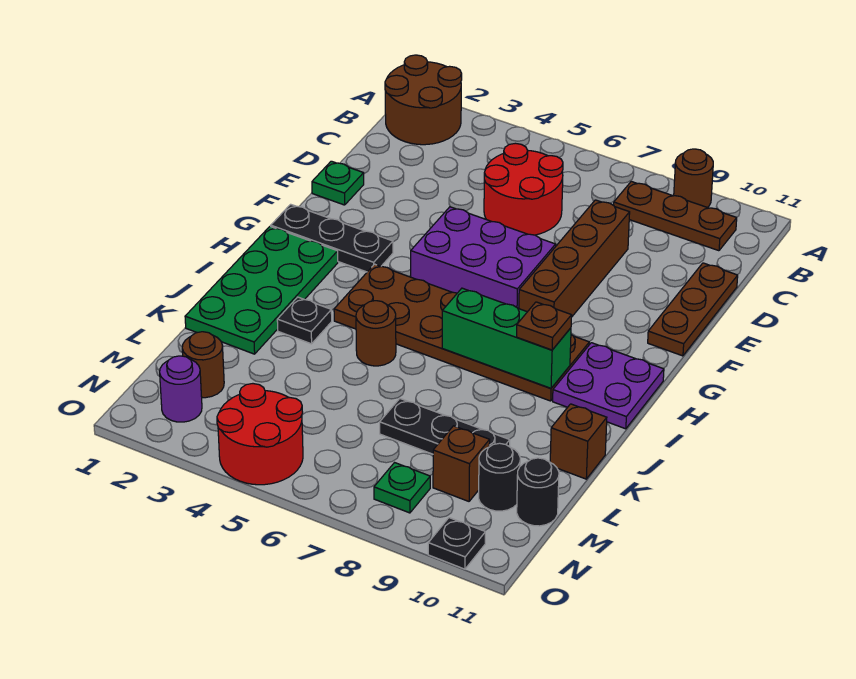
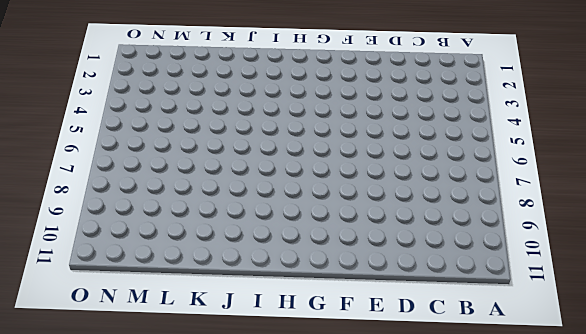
none -> brown 2x2 round brick [385,55,462,145]
none -> brown 1x1 round brick [674,149,713,207]
none -> brown 1x3 plate [614,181,737,251]

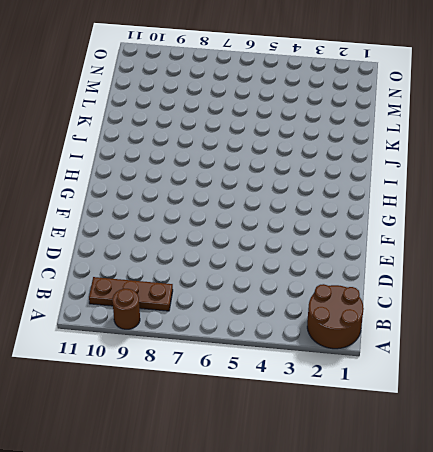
none -> red 2x2 round brick [484,143,563,235]
none -> brown 1x4 brick [519,200,630,317]
none -> brown 1x3 plate [648,263,738,356]

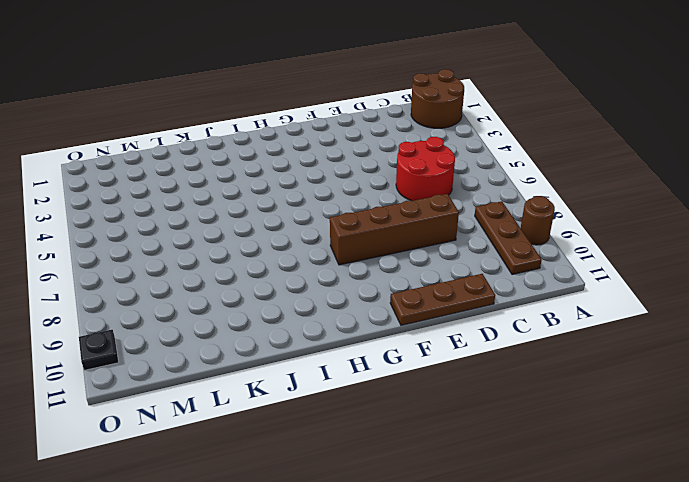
none -> green 1x1 plate [312,161,364,205]
none -> purple 2x3 brick [411,207,556,309]
none -> black 1x3 plate [271,204,393,272]

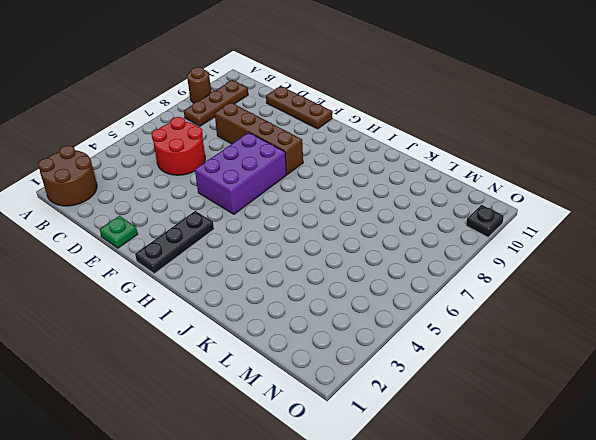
none -> green 2x4 plate [185,226,338,354]
none -> brown 2x6 plate [334,264,589,401]
none -> purple 2x2 plate [553,343,664,429]

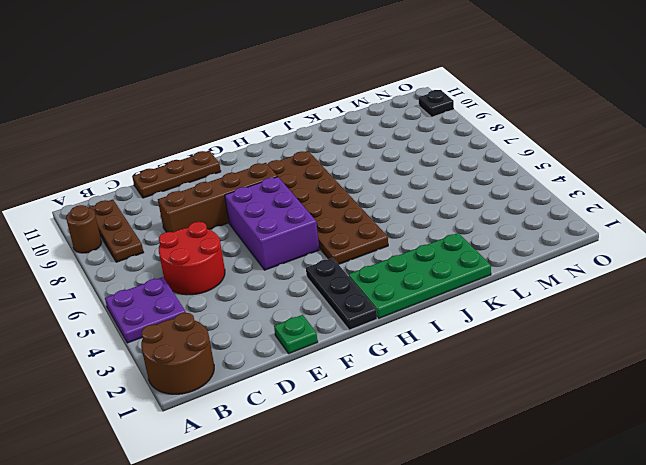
purple 2x2 plate [105,277,186,343] -> purple 2x2 plate moved to [553,343,664,429]
none -> black 1x1 plate [277,297,332,344]
none -> brown 1x1 round brick [356,301,396,366]
none -> brown 1x1 brick [550,404,607,479]

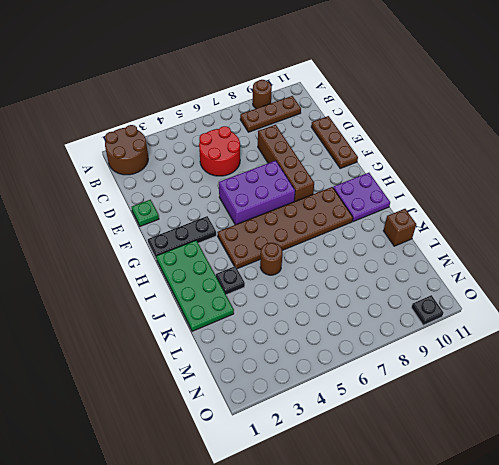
none -> black 1x3 plate [380,399,510,454]
none -> brown 1x1 round brick [182,332,224,398]
none -> brown 1x1 brick [433,426,490,501]

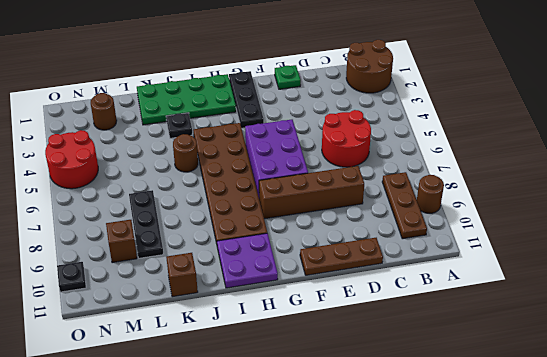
none -> black 1x1 round brick [479,443,520,511]
none -> black 1x1 round brick [517,458,559,526]
none -> purple 1x1 round brick [160,356,202,422]

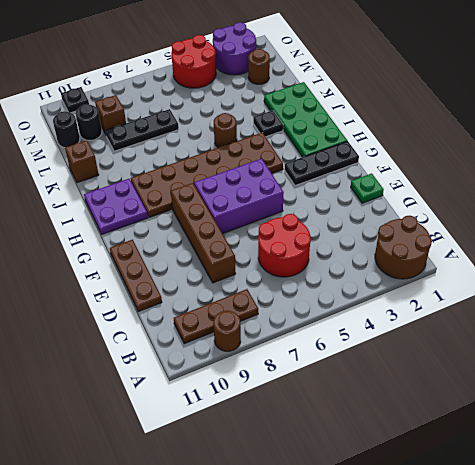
purple 2x2 round brick [213,22,256,75] -> purple 1x1 round brick [160,356,202,422]
none -> green 1x1 plate [374,463,430,513]
none -> green 1x3 brick [442,288,571,388]
none -> brown 1x1 plate [517,302,572,350]

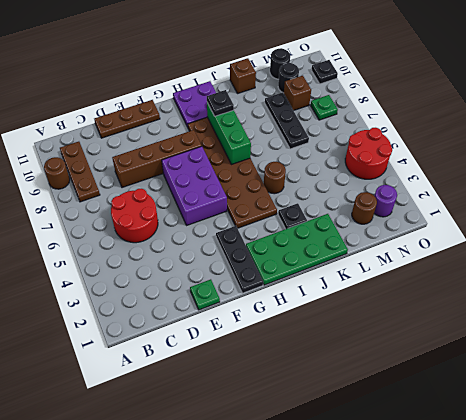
black 1x1 plate [207,90,234,116] -> brown 1x1 plate [517,302,572,350]
none -> brown 2x2 round brick [385,55,462,145]

